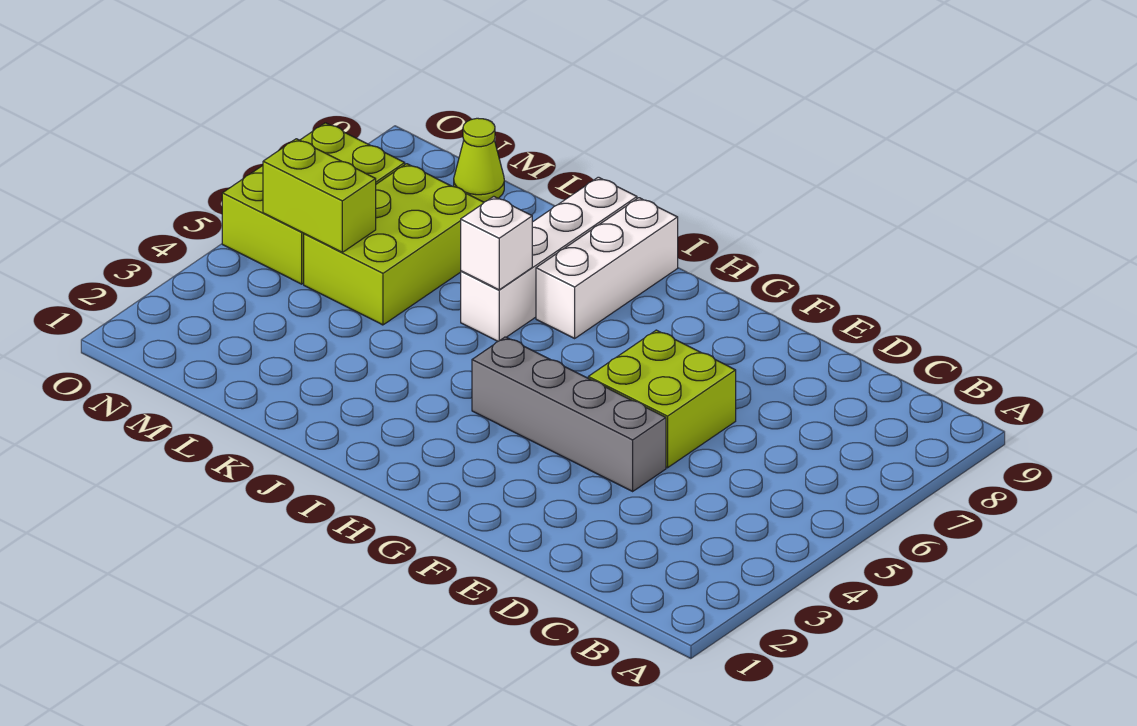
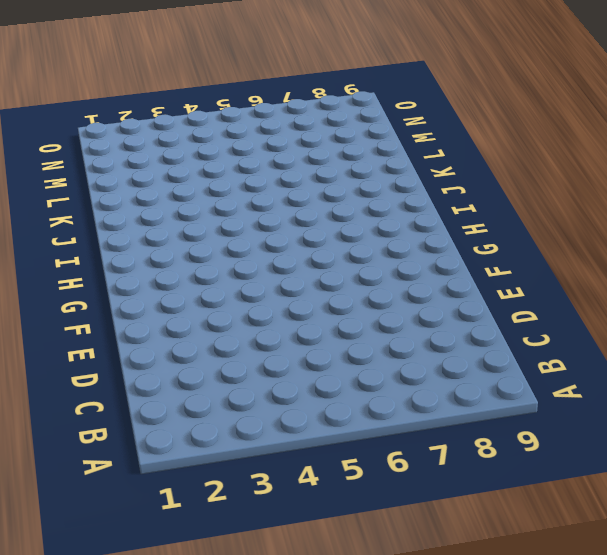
none -> grey 1x4 brick [472,337,666,491]
none -> lime 2x2 brick [588,330,736,468]

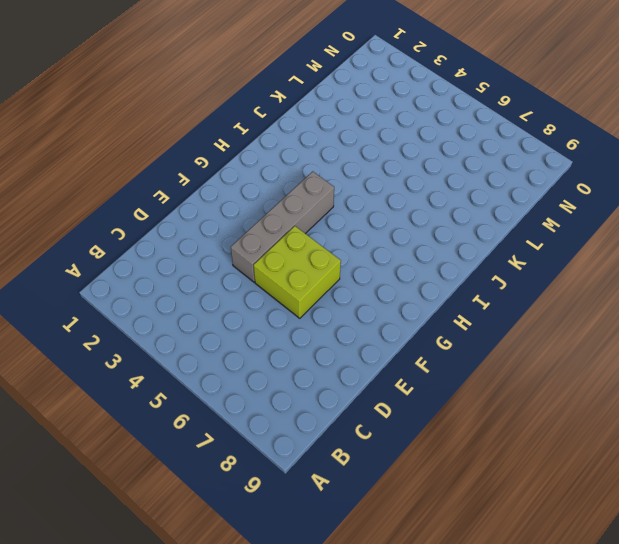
none -> white 1x3 brick [536,198,678,338]
none -> white 1x4 brick [461,177,637,341]

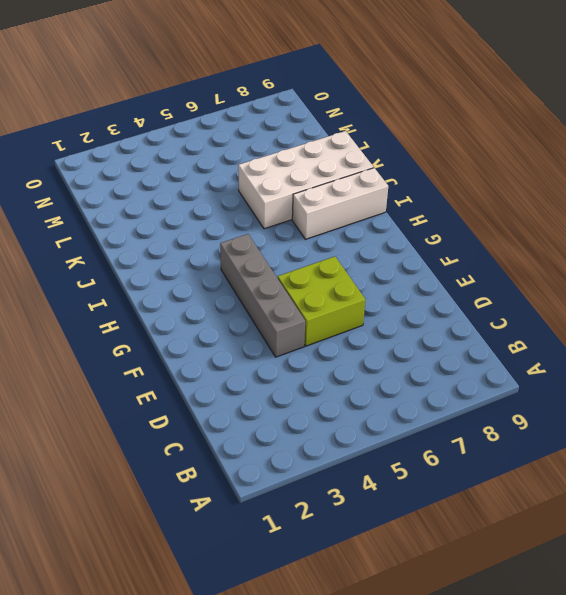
white 2x4 brick [238,131,374,229] -> white 1x4 brick [461,177,637,341]
none -> lime 2x3 brick [304,164,484,325]
none -> lime 1x1 cone [454,118,504,202]

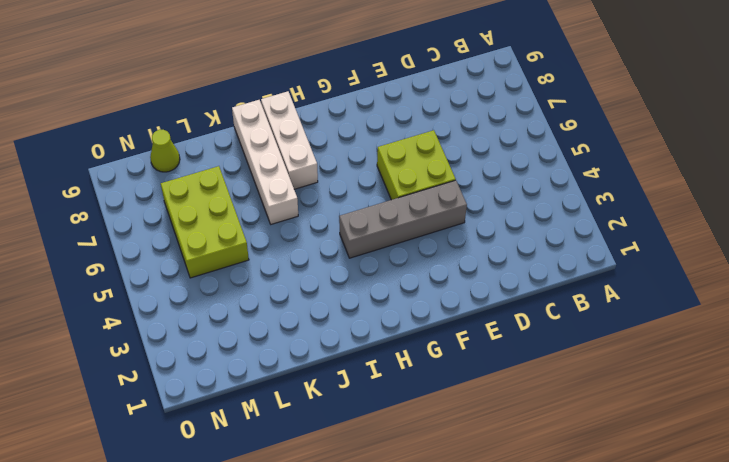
none -> lime 2x3 brick [222,123,405,284]
none -> white 1x1 brick [461,197,532,290]

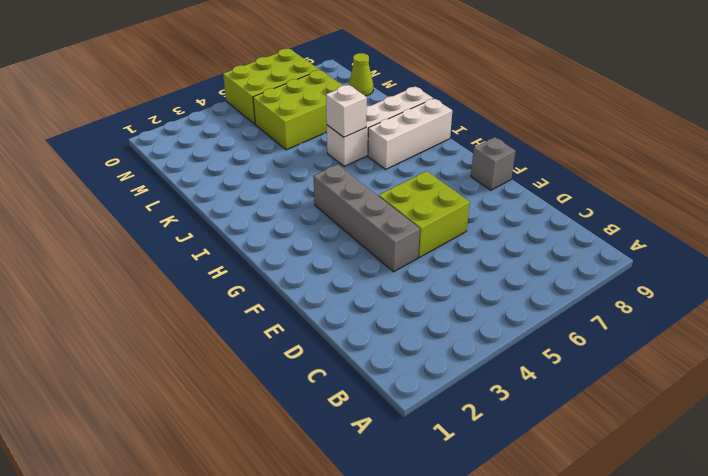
grey 1x1 brick [471,137,516,190] -> none
none -> lime 1x2 brick [263,139,376,252]

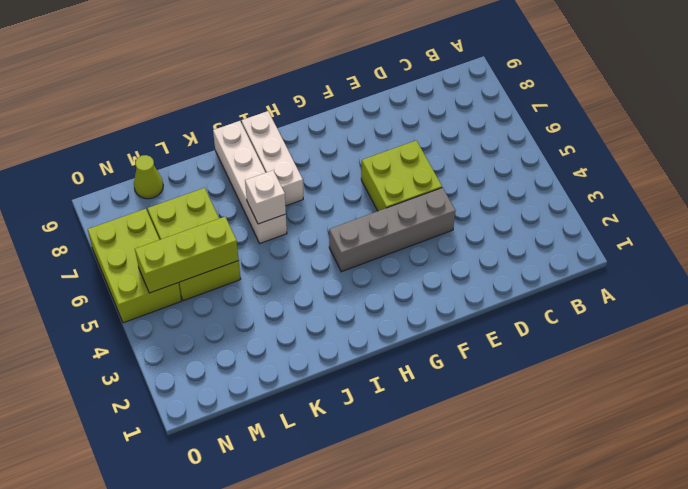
lime 1x3 brick [135,217,239,293] -> lime 1x2 brick [263,139,376,252]

